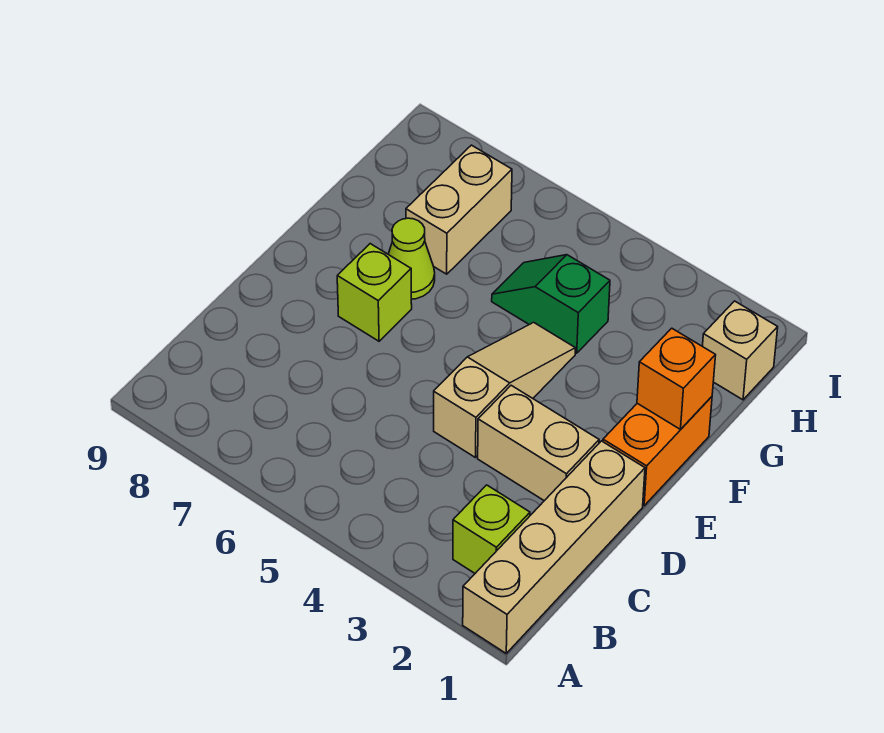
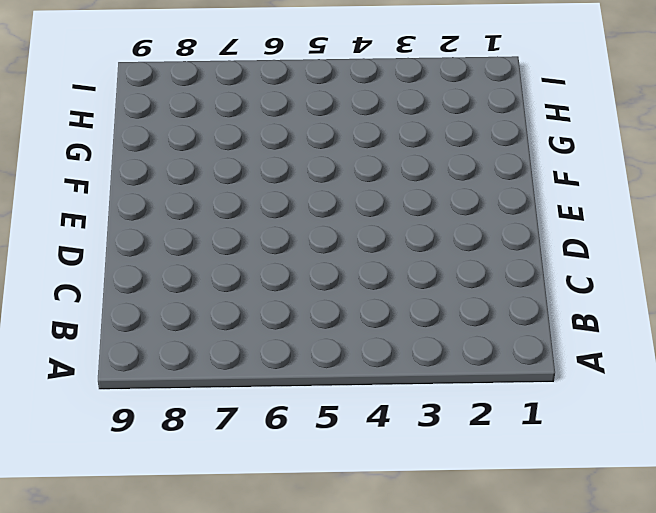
none -> tan 1x4 brick [463,441,645,653]
none -> lime 1x1 brick [453,485,530,573]

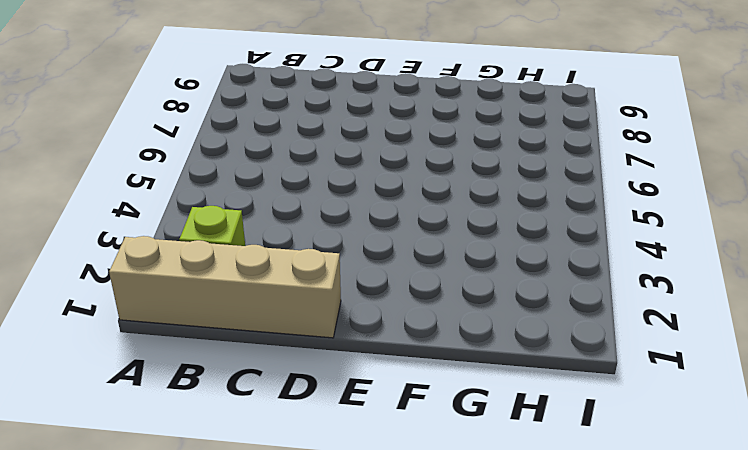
none -> tan 1x2 brick [478,385,599,501]
none -> tan 1x3 slope [434,322,575,458]

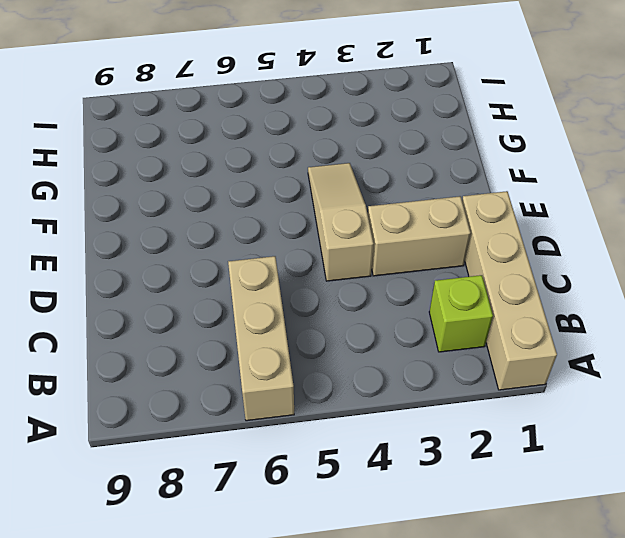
tan 1x3 brick [228,256,294,421] -> none
none -> orange 1x2 brick [603,397,712,506]
none -> lime 1x1 brick [337,244,412,341]

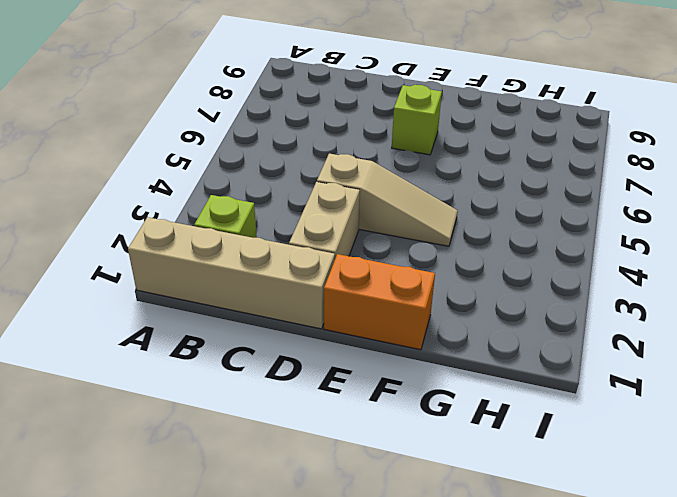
none -> lime 1x1 cone [388,218,435,299]
none -> green 1x2 slope [492,255,610,353]

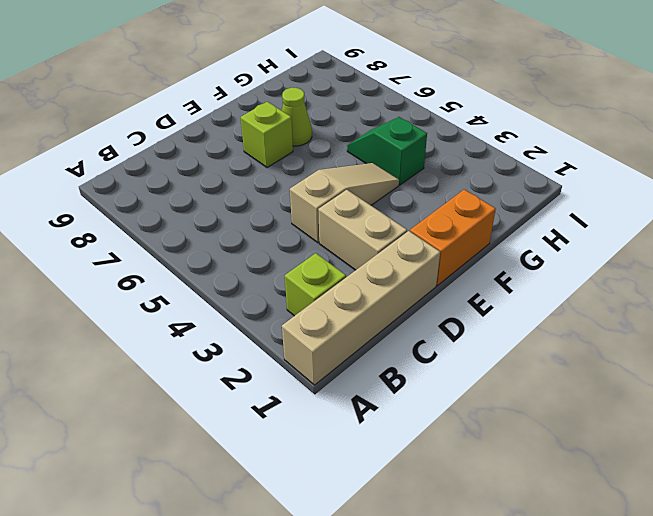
none -> tan 1x2 brick [406,145,512,274]
none -> tan 1x1 brick [702,301,778,400]

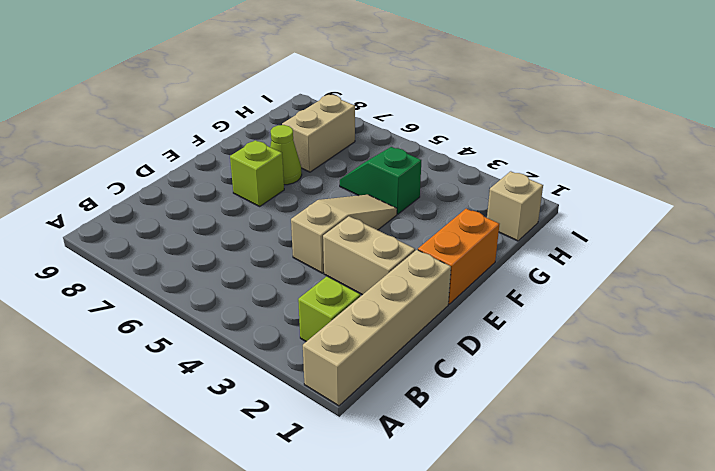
none -> orange 1x1 brick [637,328,716,429]

